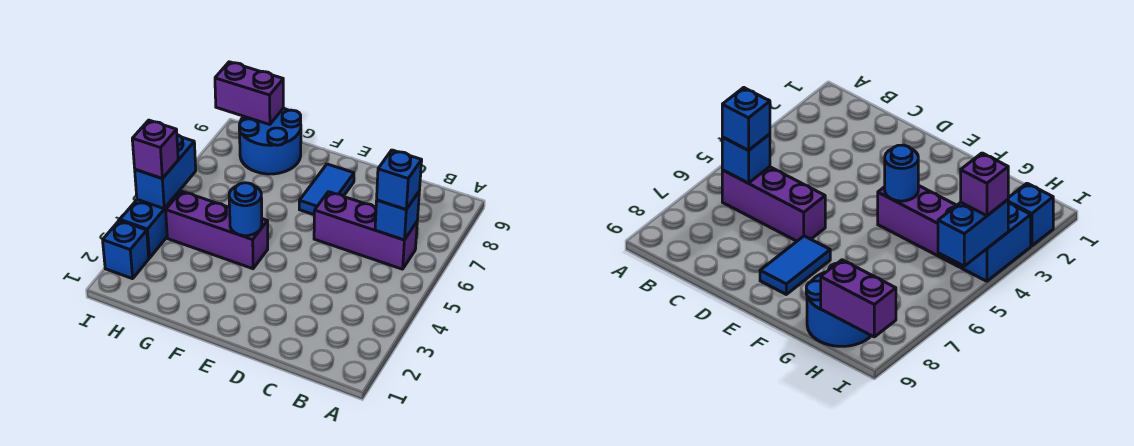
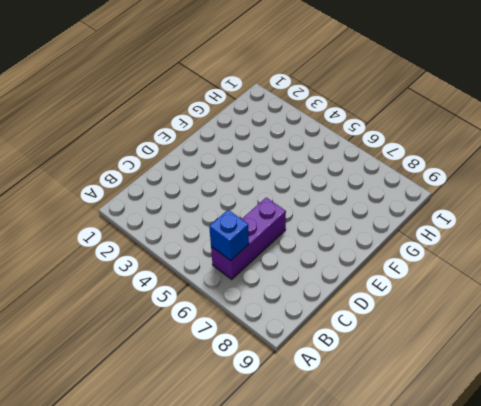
none -> blue 1x2 tile [299,164,354,215]
none -> purple 1x3 brick [166,191,268,269]
none -> blue 2x2 round brick [239,108,301,174]

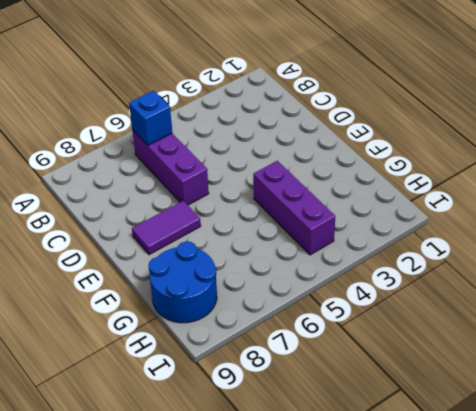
purple 1x2 tile [132,201,201,255] -> blue 1x2 tile [299,164,354,215]
none -> blue 1x1 brick [103,221,149,279]
none -> blue 1x2 brick [120,191,180,258]
none -> blue 1x1 round brick [229,183,262,236]

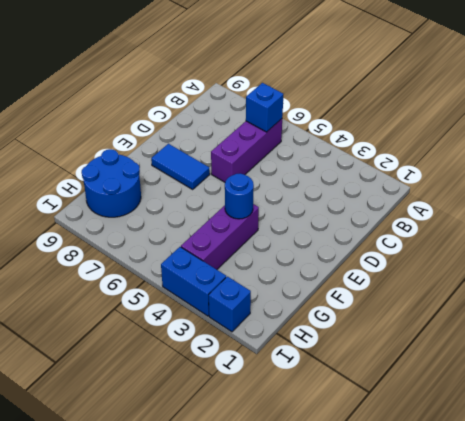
none -> purple 1x2 brick [215,62,283,125]
none -> blue 1x2 brick [135,135,196,209]
none -> blue 1x1 brick [377,150,422,209]

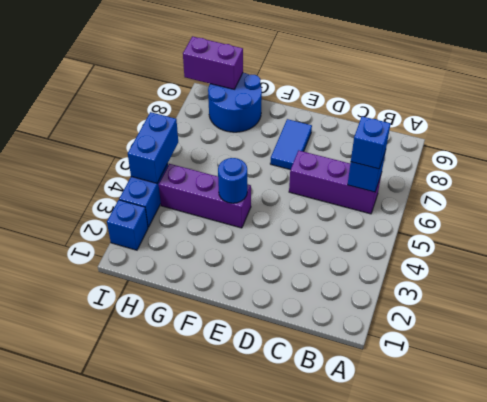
none -> purple 1x1 brick [132,120,178,178]

